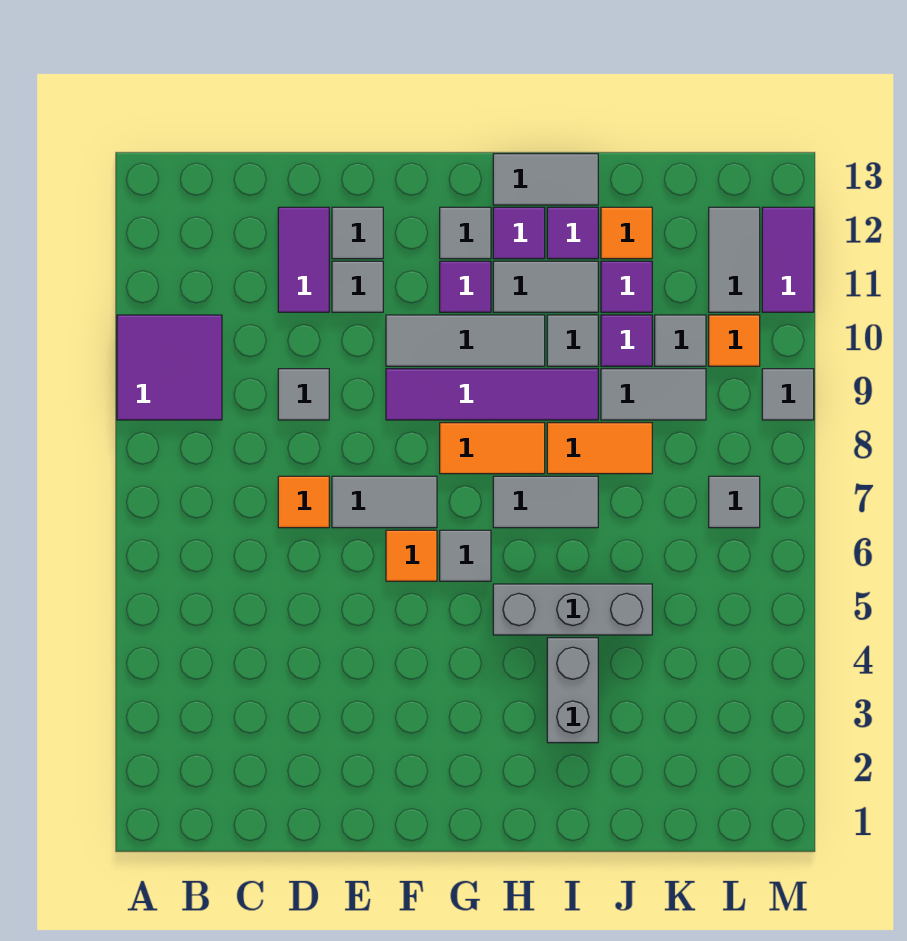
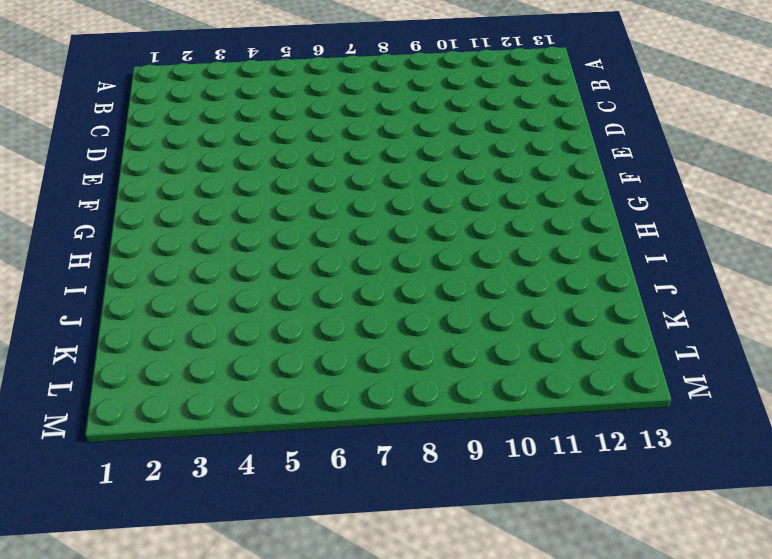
none -> purple 2x2 tile [117,315,222,420]
none -> orange 1x1 tile [278,476,329,528]
none -> grey 1x1 tile [278,369,329,420]
none -> purple 1x2 tile [278,207,329,312]

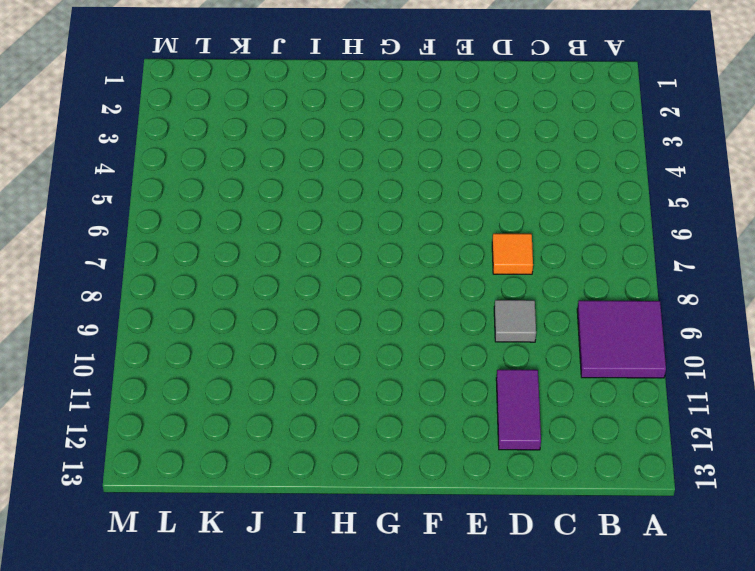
none -> grey 1x2 tile [332,476,437,528]
none -> grey 1x1 tile [332,261,383,312]
none -> grey 1x1 tile [332,207,383,259]
none -> orange 1x1 tile [386,530,437,581]

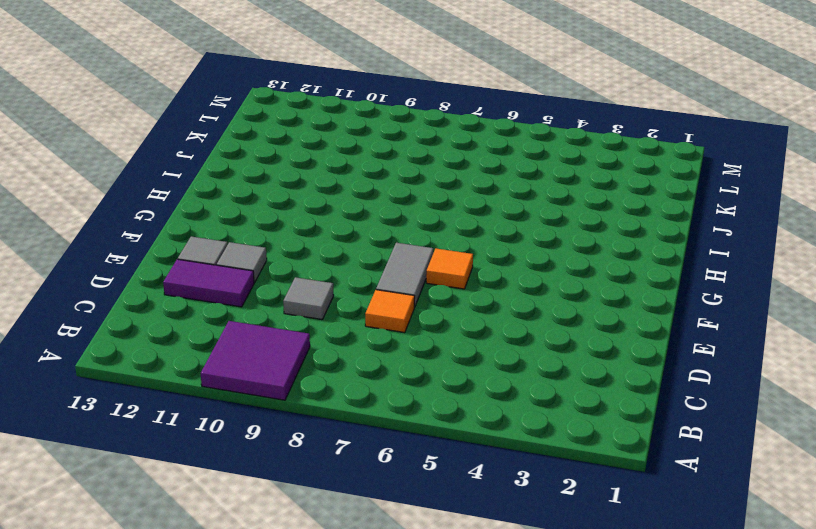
none -> purple 1x4 tile [386,369,598,420]
none -> grey 1x3 tile [386,315,545,366]
none -> grey 1x1 tile [440,530,491,581]
none -> orange 1x2 tile [440,423,545,474]

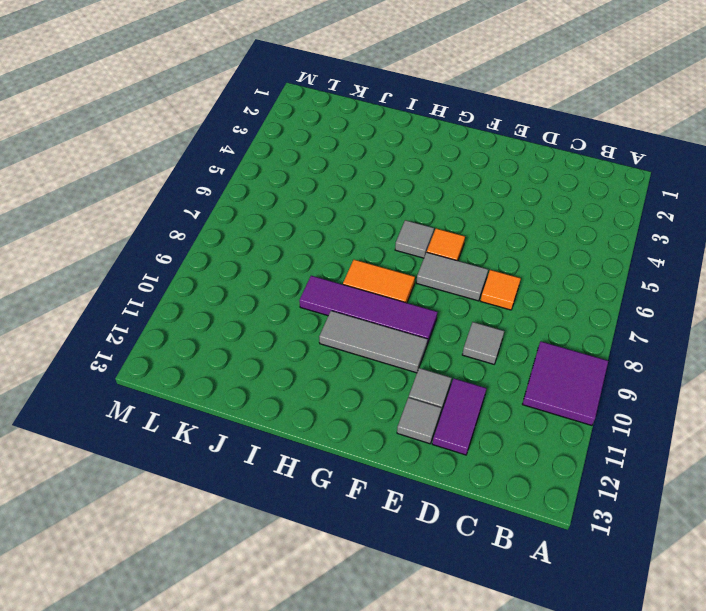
none -> purple 1x1 tile [440,261,491,312]
none -> grey 1x1 tile [440,207,491,259]
none -> grey 1x3 brick [493,584,652,635]
none -> grey 1x2 tile [493,476,598,528]

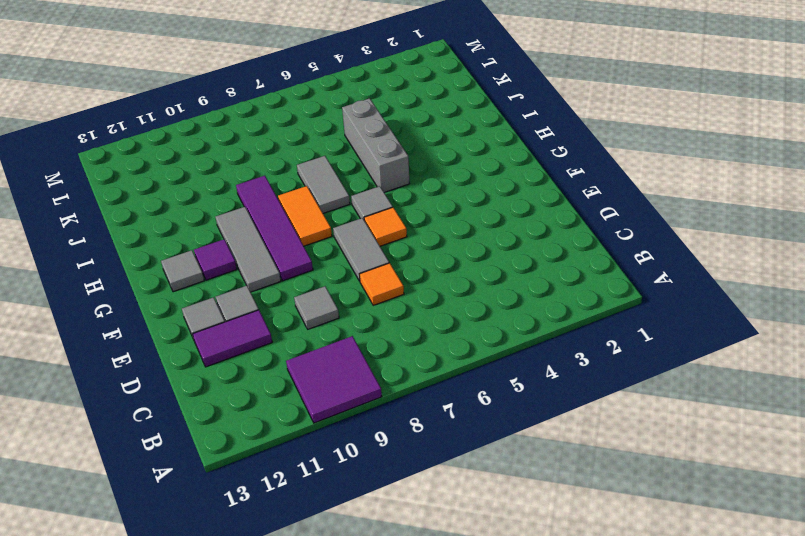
none -> grey 1x2 tile [493,261,598,312]
none -> purple 1x1 tile [493,207,545,259]
none -> grey 1x2 tile [493,154,598,205]
none -> grey 1x2 brick [547,638,598,743]

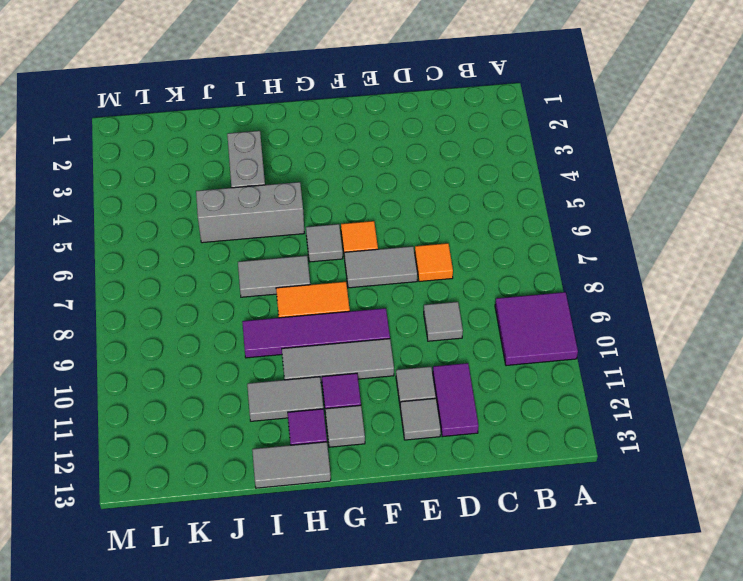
none -> orange 1x2 tile [547,423,652,474]
none -> grey 1x1 tile [547,315,598,366]
none -> purple 1x1 tile [547,207,598,259]
none -> grey 1x2 tile [601,369,706,420]

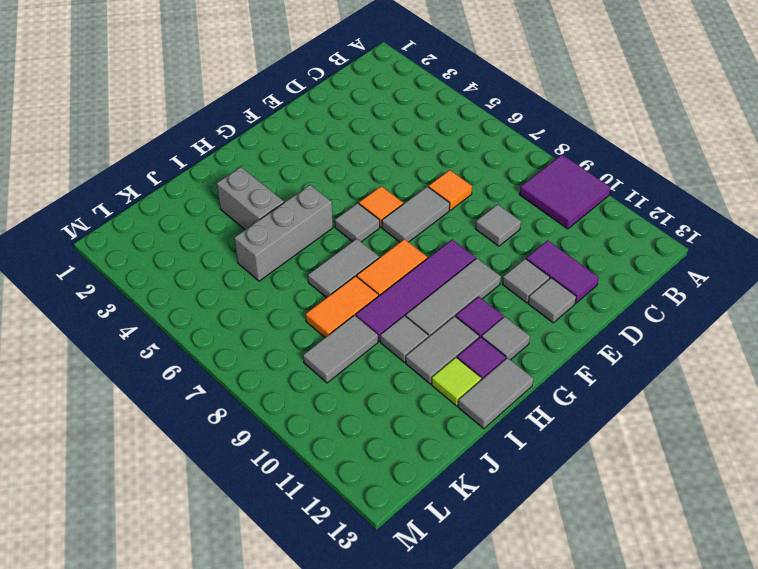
lime 1x1 tile [431,358,481,406] -> purple 1x1 tile [547,207,598,259]
none -> purple 1x1 tile [601,315,652,366]
none -> purple 1x1 tile [601,261,652,312]
none -> orange 1x1 tile [601,207,652,259]
none -> grey 1x1 tile [655,315,706,366]

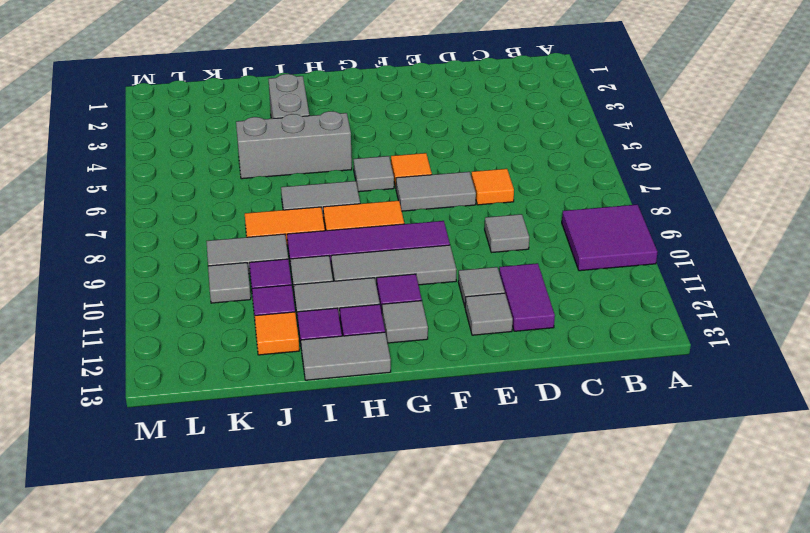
none -> grey 1x1 tile [709,476,760,528]
none -> orange 1x1 tile [709,315,760,366]
none -> grey 1x2 tile [709,207,760,312]
none -> grey 1x1 tile [762,369,814,420]

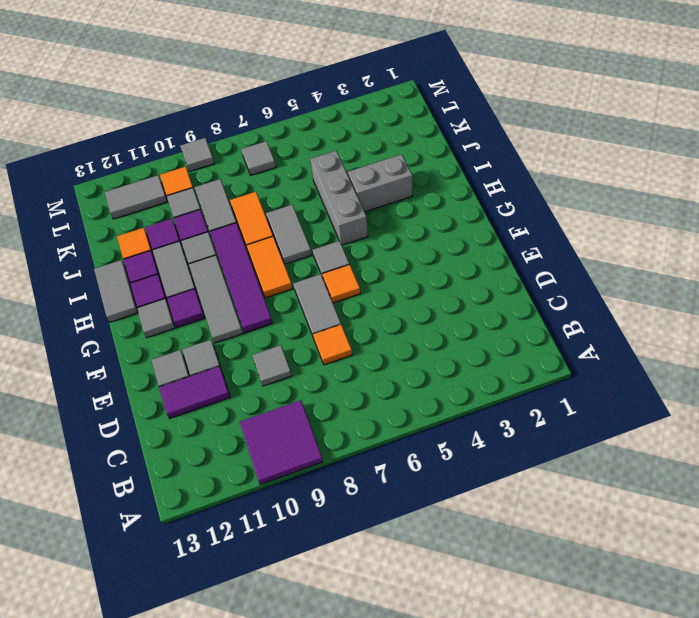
none -> purple 1x2 tile [762,207,814,312]

